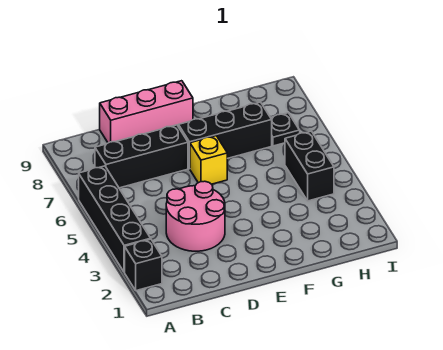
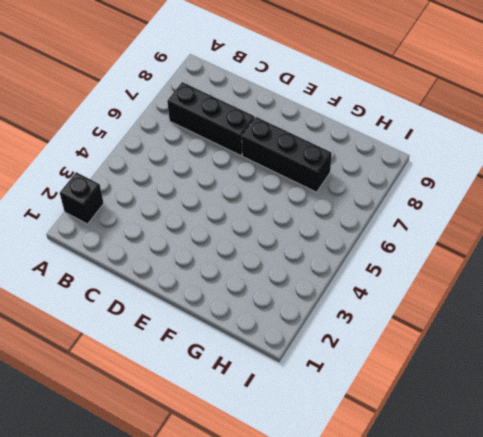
none -> black 1x4 brick [79,166,151,272]
none -> pink 2x2 round brick [166,181,225,251]

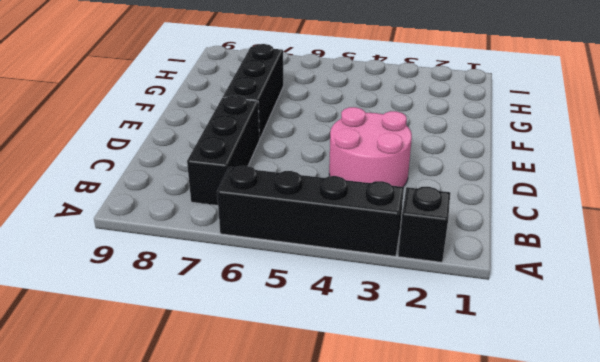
none -> pink 1x3 brick [100,81,193,143]
none -> yellow 1x1 brick [190,136,227,184]

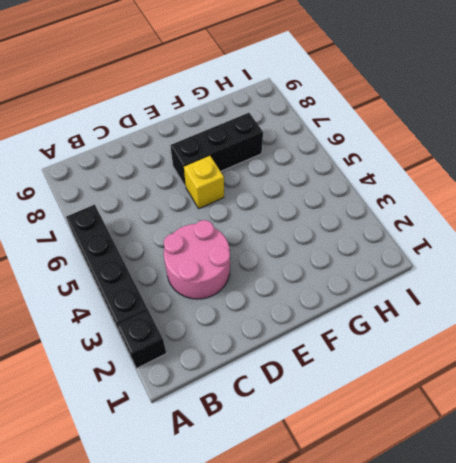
none -> black 1x3 brick [95,125,188,188]
none -> pink 1x3 brick [100,81,193,143]

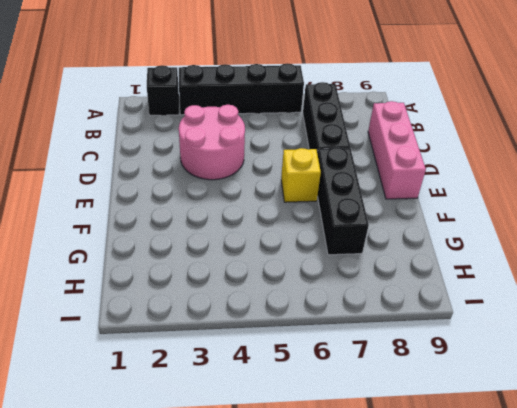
none -> black 1x2 brick [285,131,334,201]
none -> black 1x1 plate [271,113,300,146]

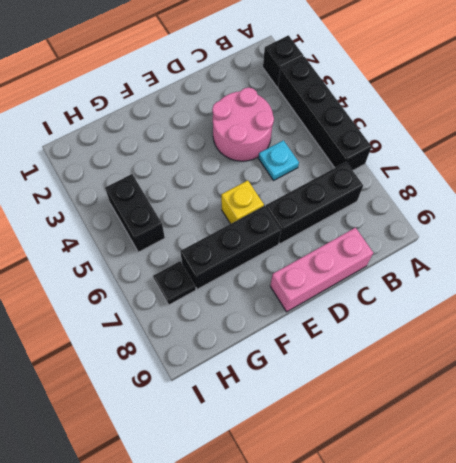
cyan 1x1 plate [258,140,299,180] -> none

